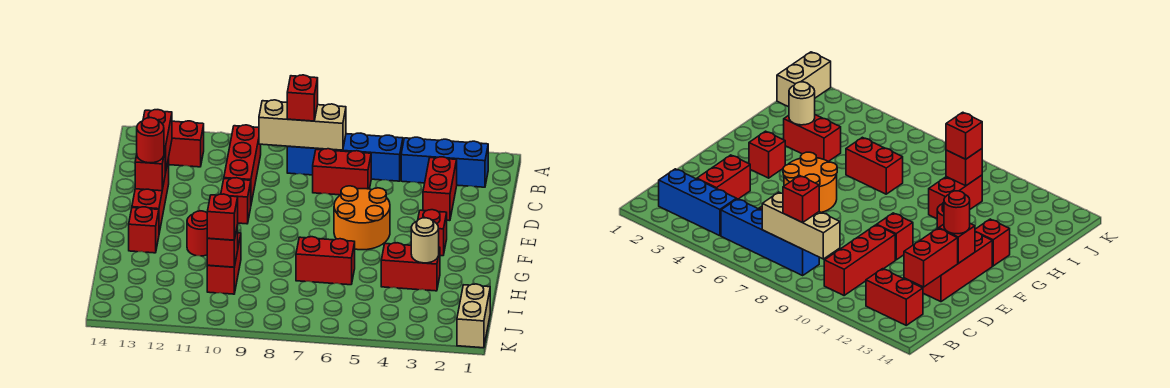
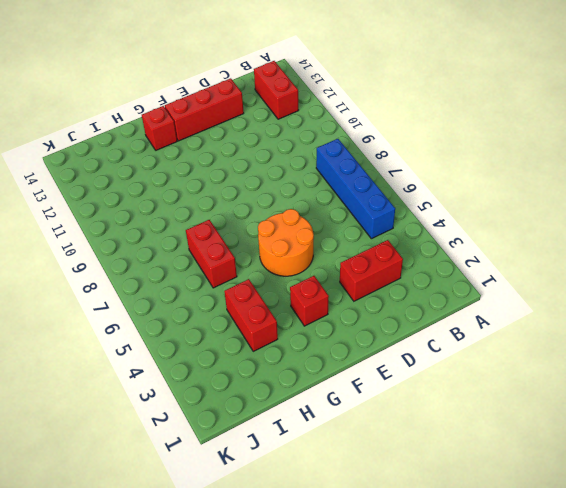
none -> blue 1x3 brick [401,137,488,187]
none -> red 1x3 brick [224,125,261,203]
none -> red 1x2 brick [313,149,371,195]

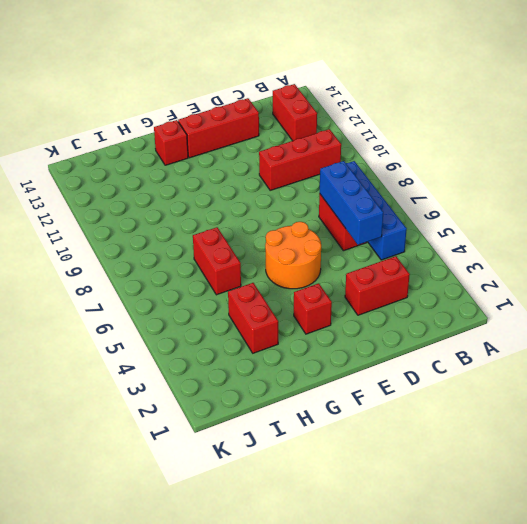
blue 1x3 brick [320,161,383,245] -> blue 1x3 brick moved to [401,137,488,187]
none -> red 1x1 brick [221,178,251,224]
none -> red 1x1 round brick [187,211,208,256]
none -> red 1x2 brick [207,233,241,294]

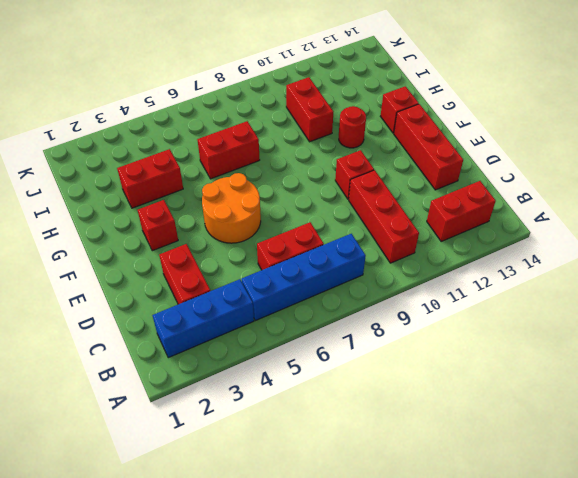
none -> tan 1x2 brick [457,284,490,348]
none -> tan 1x3 brick [259,100,346,150]
none -> red 1x2 brick [143,110,172,173]

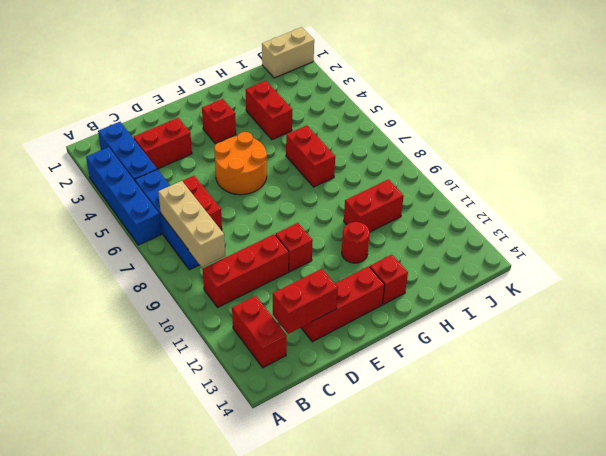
blue 1x4 brick [86,147,161,245] -> none
none -> red 1x1 brick [135,147,165,191]
none -> tan 1x1 round brick [411,218,439,263]
none -> red 1x1 brick [207,225,238,267]

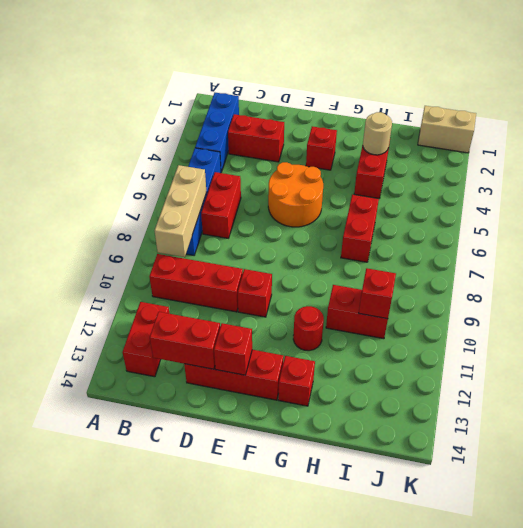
none -> red 1x1 brick [287,75,318,121]
none -> red 1x1 round brick [137,118,164,163]
none -> red 1x1 brick [207,194,238,240]

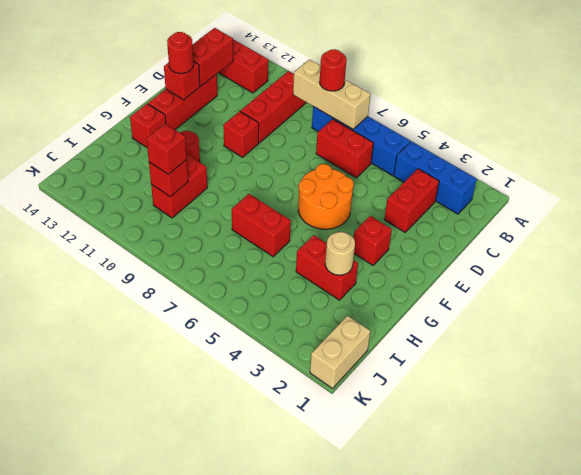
red 1x1 round brick [320,49,346,91] -> red 1x1 brick [287,75,318,121]

